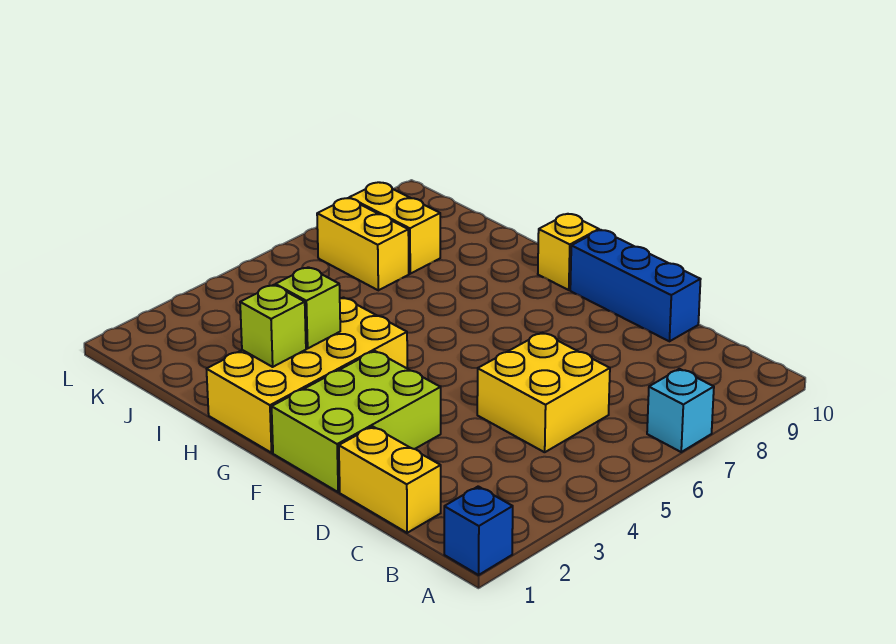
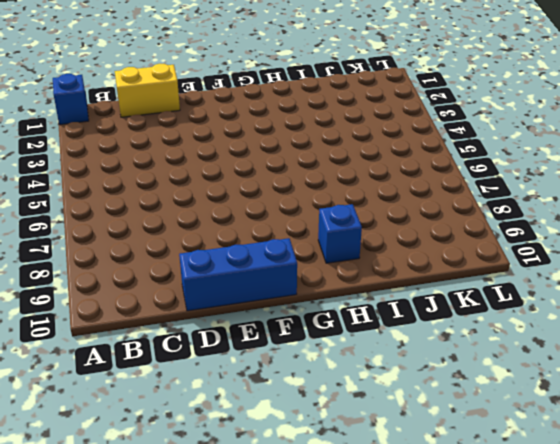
blue 1x1 brick [318,204,362,263] -> none
none -> cyan 1x1 brick [647,369,714,452]
none -> yellow 2x2 brick [477,333,610,452]
none -> lime 2x3 brick [272,351,441,492]

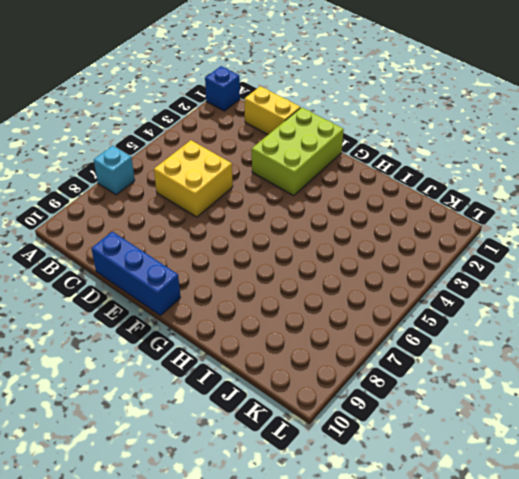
none -> yellow 2x4 brick [207,298,407,453]
none -> yellow 1x1 brick [538,214,599,290]
none -> yellow 1x2 brick [317,198,409,290]

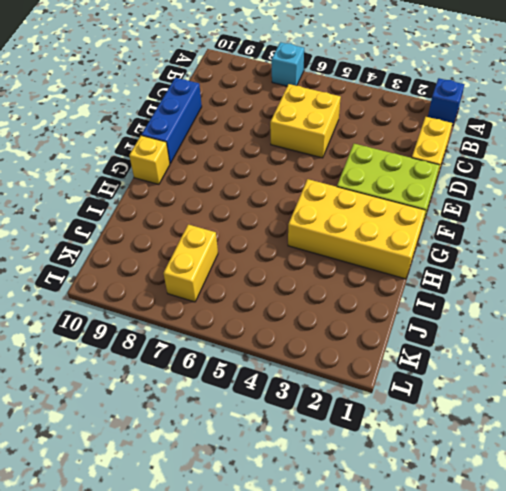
none -> yellow 1x2 brick [349,182,440,274]
none -> lime 1x1 brick [240,285,306,367]
none -> lime 1x1 brick [275,267,340,348]

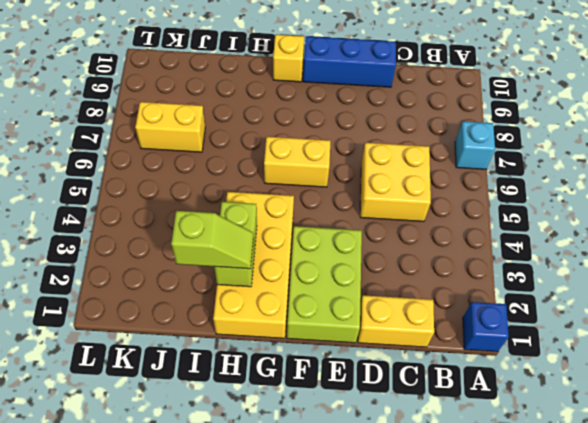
yellow 1x2 brick [264,137,330,187] -> yellow 1x2 brick moved to [349,182,440,274]
lime 1x2 slope [171,211,253,269] -> none

